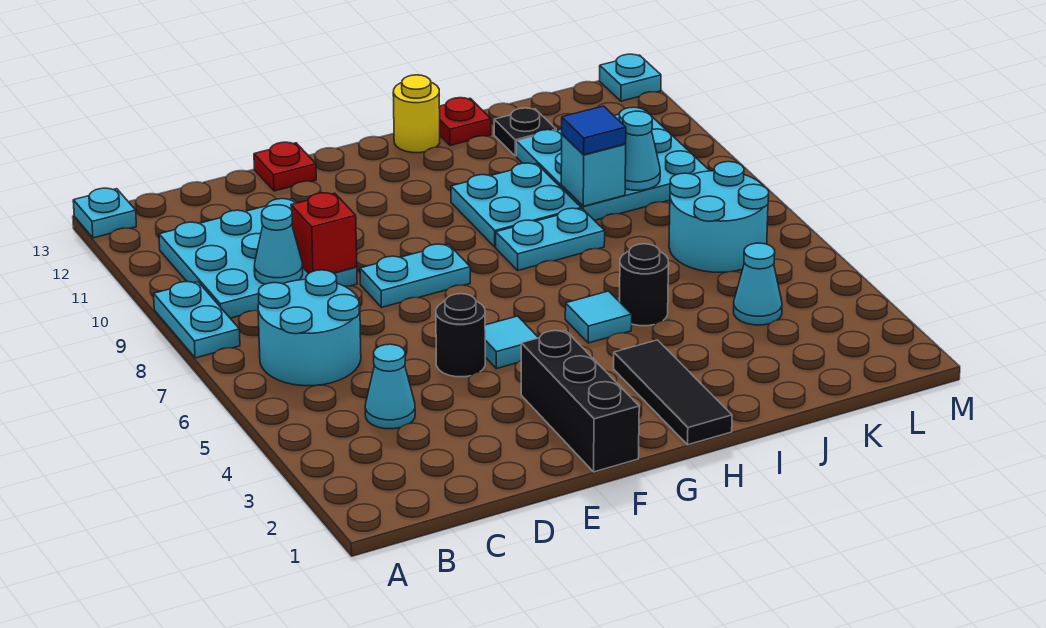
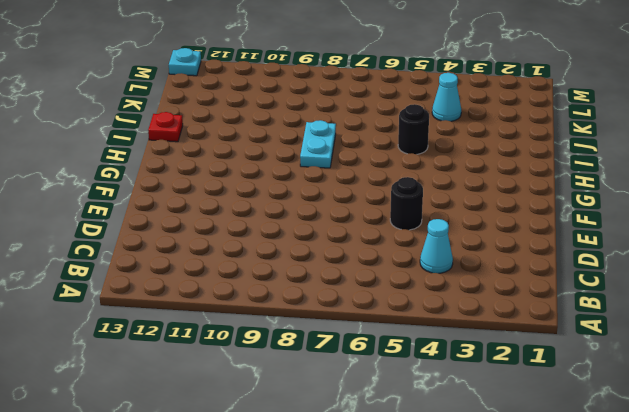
none -> cyan 1x2 plate [154,282,240,358]
none -> cyan 1x1 plate [73,188,136,238]
none -> cyan 2x2 round brick [258,270,361,386]

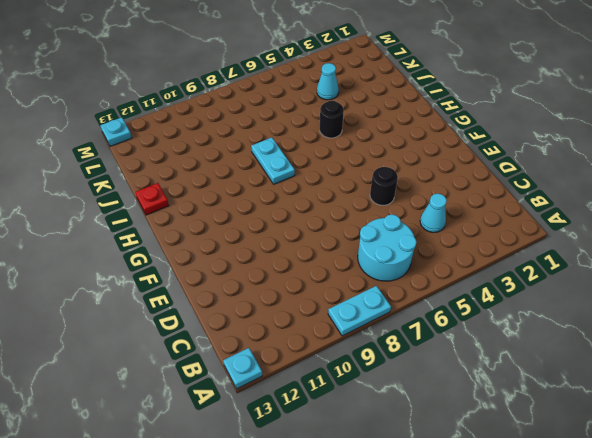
none -> cyan 3x3 plate [159,199,357,318]
none -> cyan 1x2 plate [360,244,470,307]
none -> red 1x1 plate [254,142,316,191]

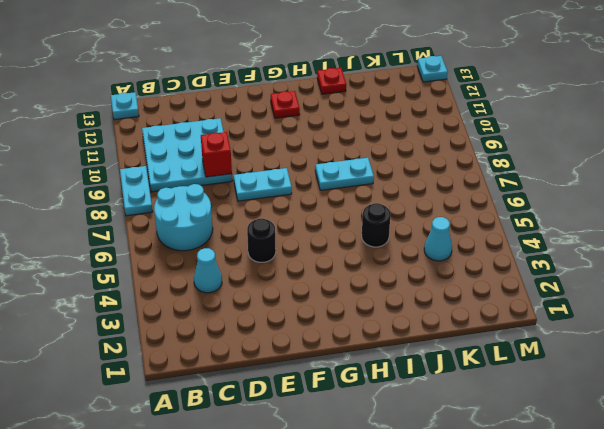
red 1x1 plate [271,91,300,118] -> red 1x1 plate moved to [254,142,316,191]
none -> black 1x3 brick [521,331,639,472]
none -> cyan 1x1 tile [485,316,538,369]
none -> black 1x3 tile [614,340,732,445]

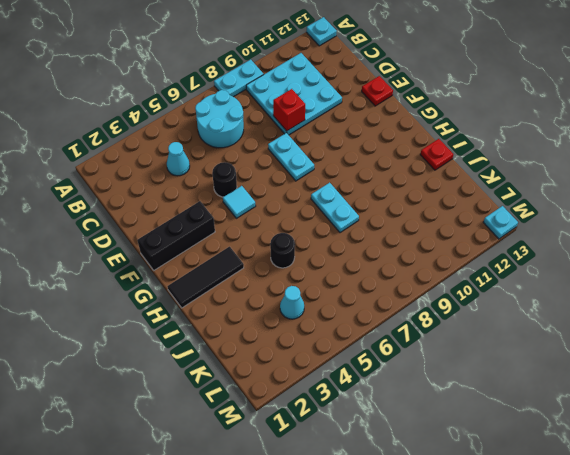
none -> cyan 1x1 tile [565,291,632,343]
none -> cyan 2x2 plate [451,163,581,247]
none -> yellow 1x1 round brick [393,75,440,153]

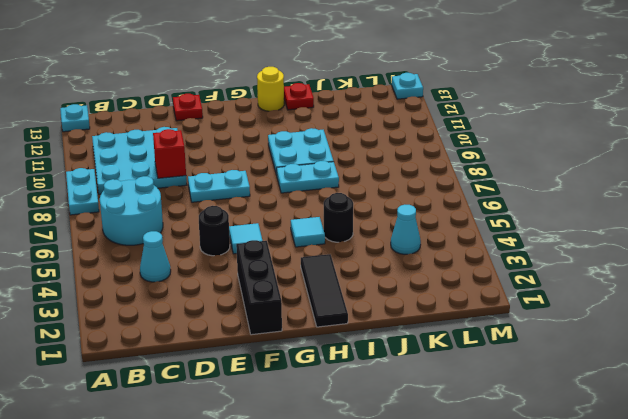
none -> cyan 3x3 plate [516,107,710,220]
none -> black 1x1 plate [494,108,556,156]
none -> cyan 2x2 round brick [669,162,769,272]

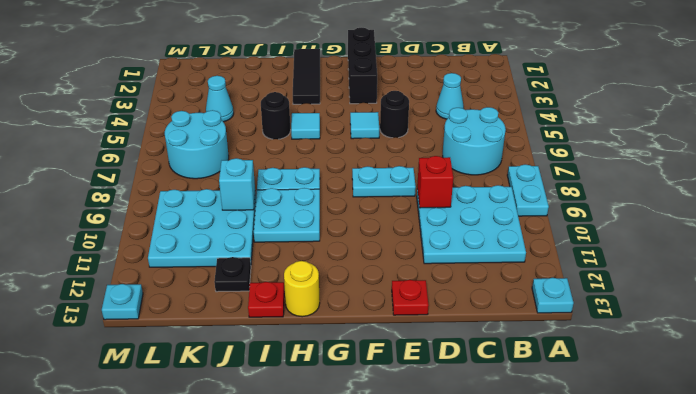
none -> cyan 1x1 cone [254,205,303,284]
none -> cyan 1x1 cone [623,111,660,190]
none -> blue 1x1 tile [562,106,626,155]

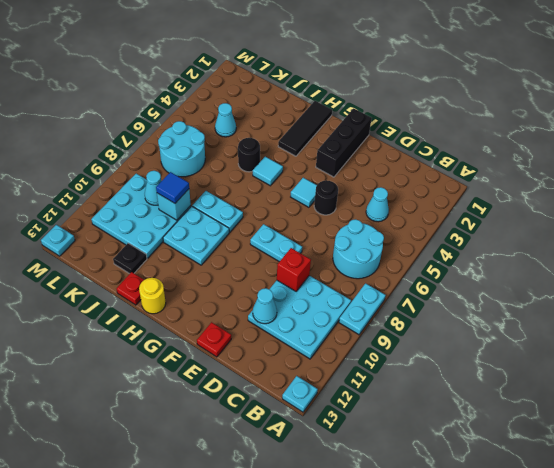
cyan 1x1 cone [253,288,277,324] -> cyan 1x1 cone moved to [254,205,303,284]

